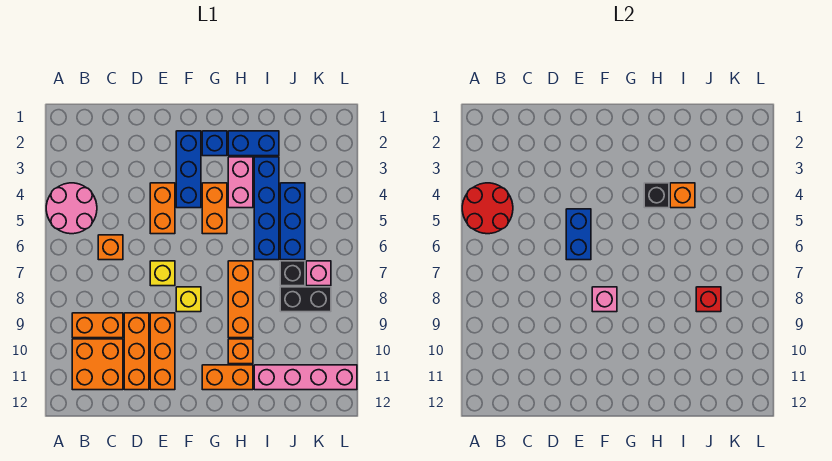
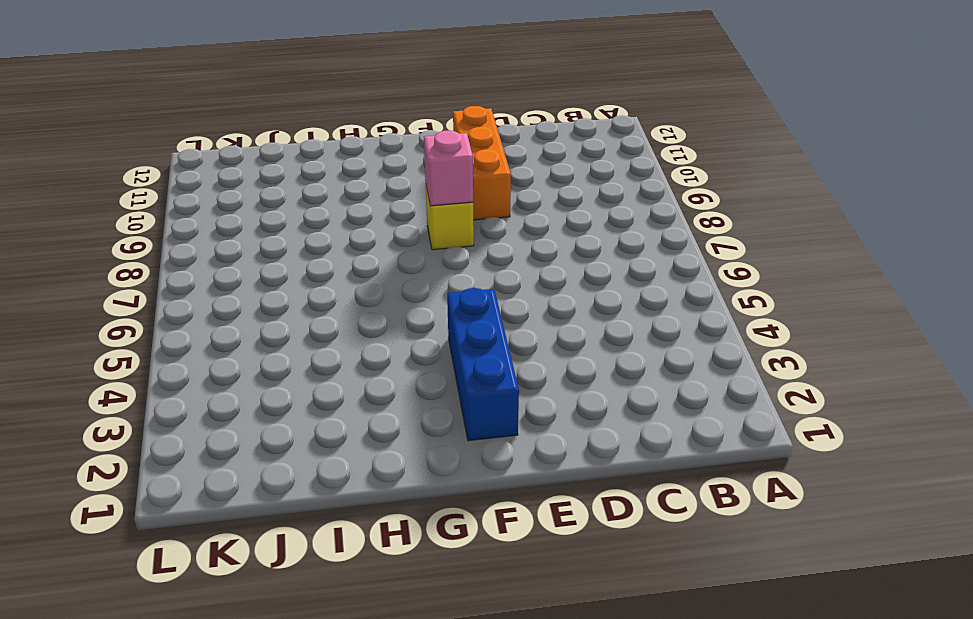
none -> pink 2x2 round brick [46,183,97,234]
none -> orange 1x2 brick [72,313,123,338]
none -> orange 2x2 brick [72,339,123,390]

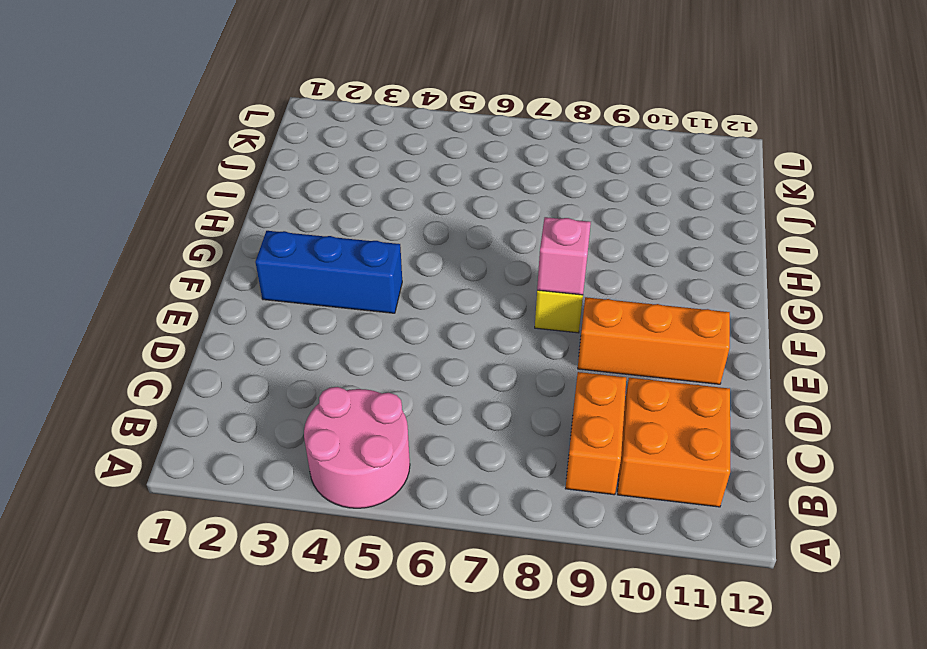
none -> orange 1x1 brick [98,235,123,260]
none -> orange 1x3 brick [124,313,149,390]
none -> orange 1x2 brick [150,183,175,234]

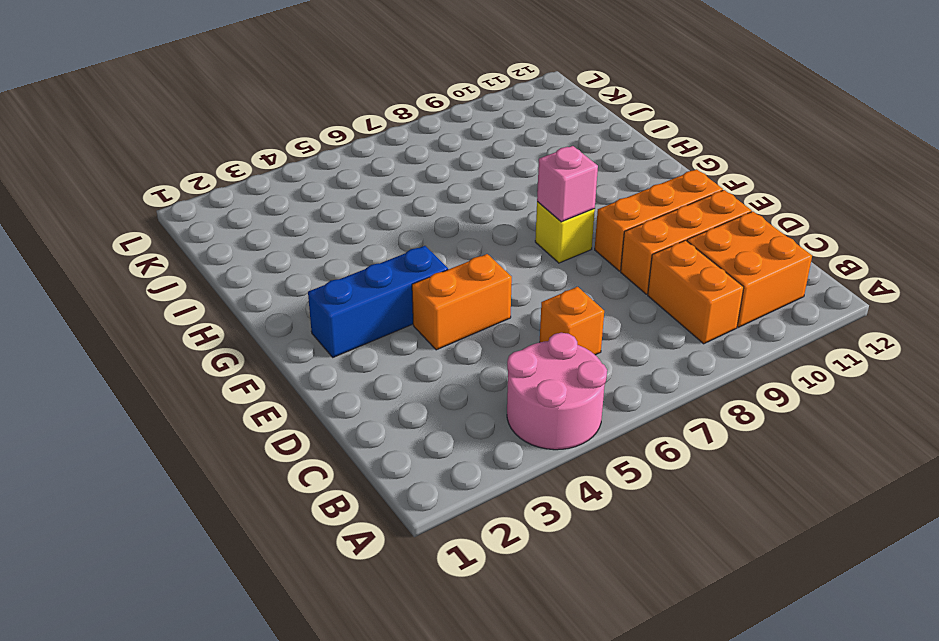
none -> yellow 1x1 brick [150,261,175,286]
none -> blue 1x1 brick [202,131,227,156]
none -> orange 1x2 brick [202,183,227,234]

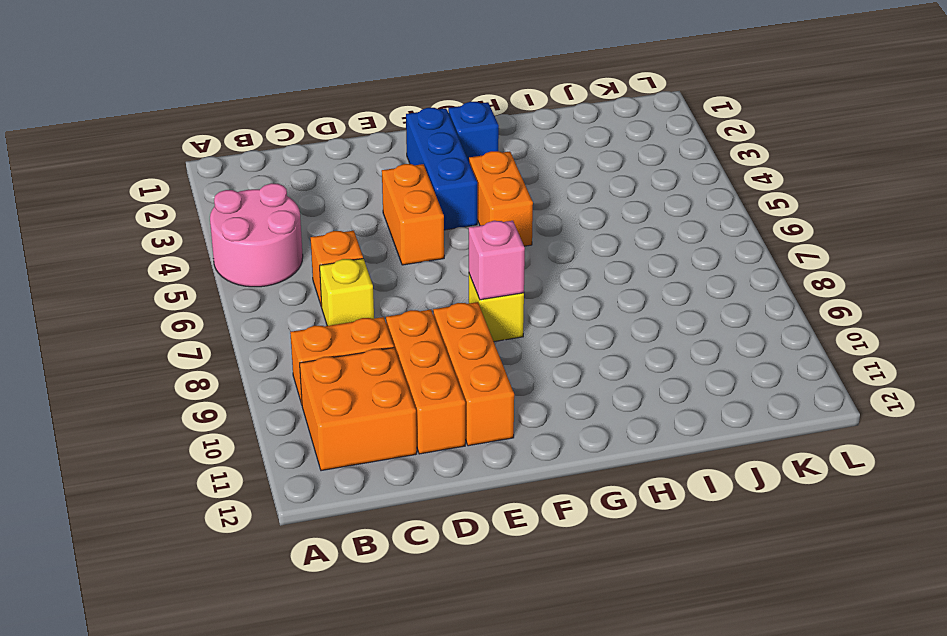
yellow 1x1 brick [320,259,374,326] -> yellow 1x1 brick moved to [150,261,175,286]
none -> orange 1x2 brick [202,365,253,390]
none -> blue 1x2 brick [228,131,279,156]
none -> pink 1x2 brick [228,157,253,208]

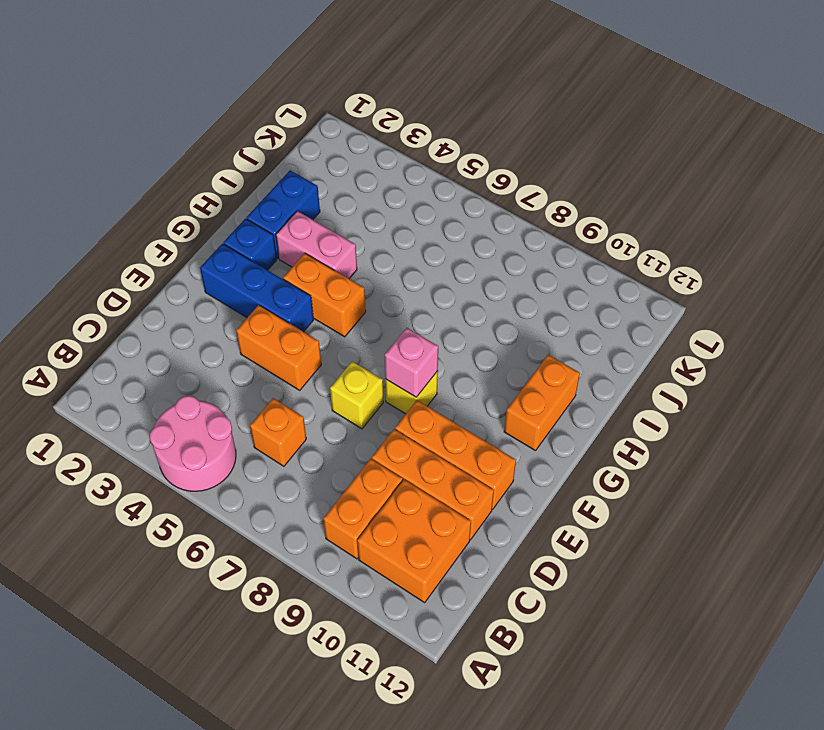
none -> orange 1x3 brick [228,261,253,338]
none -> orange 1x1 brick [228,339,253,364]
none -> blue 1x4 brick [254,157,279,260]

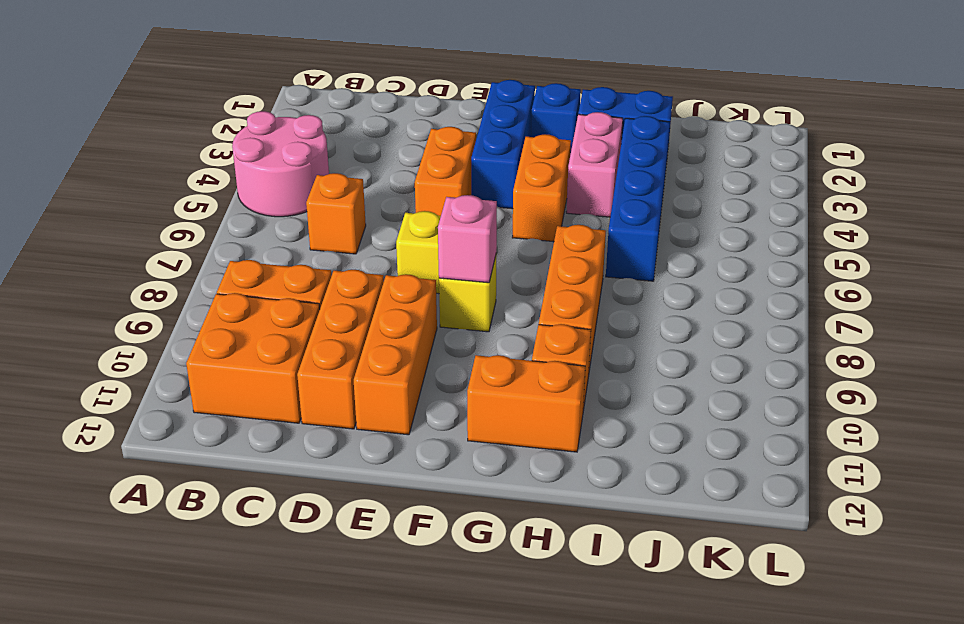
none -> pink 1x4 brick [254,365,357,390]
none -> blue 1x3 brick [280,183,305,260]
none -> black 1x1 brick [280,261,305,286]

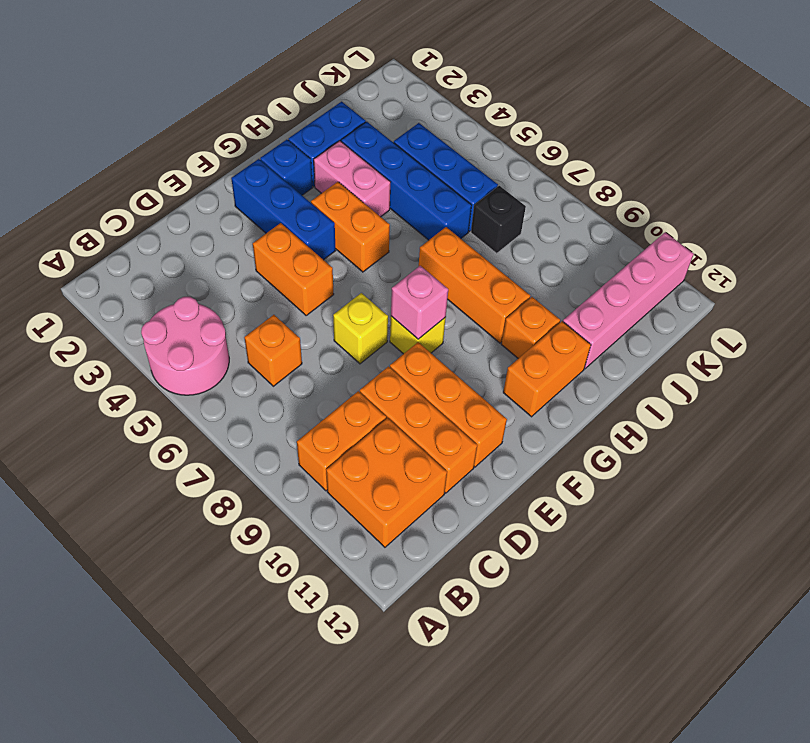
none -> black 1x2 brick [280,287,331,312]
none -> pink 1x1 brick [306,261,331,286]
none -> red 2x2 round brick [462,183,513,234]

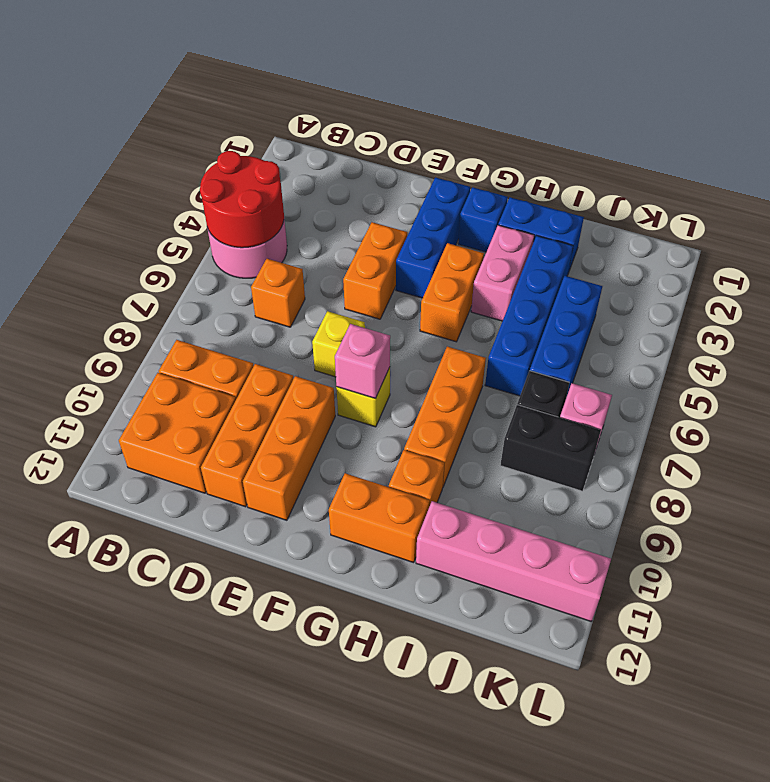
none -> blue 1x2 brick [566,209,591,260]
none -> black 1x1 brick [644,183,669,208]
none -> orange 1x1 brick [670,183,695,208]

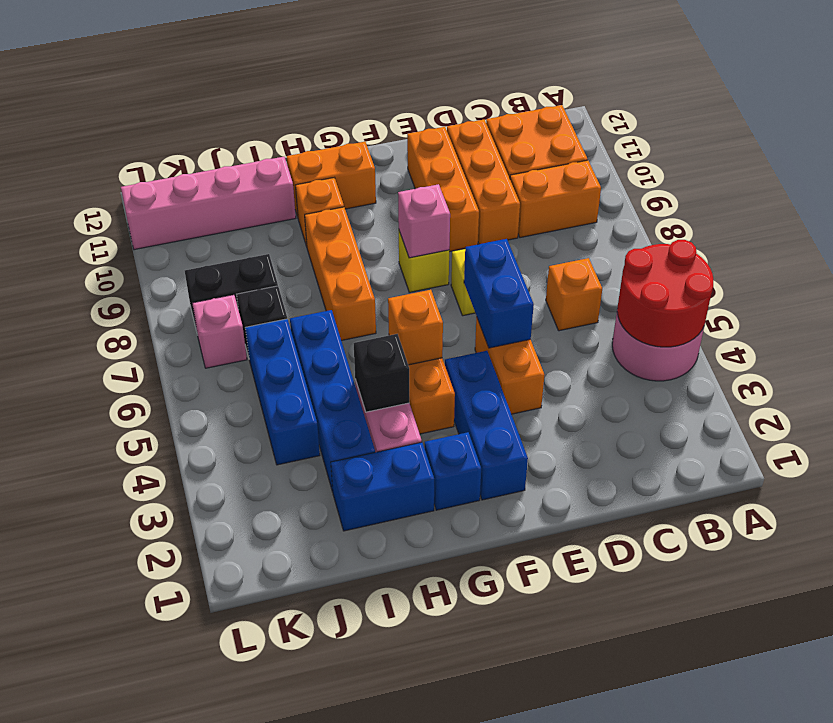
orange 1x1 brick [388,290,443,365] -> orange 1x1 brick moved to [670,183,695,208]
none -> red 1x1 brick [696,287,721,312]

